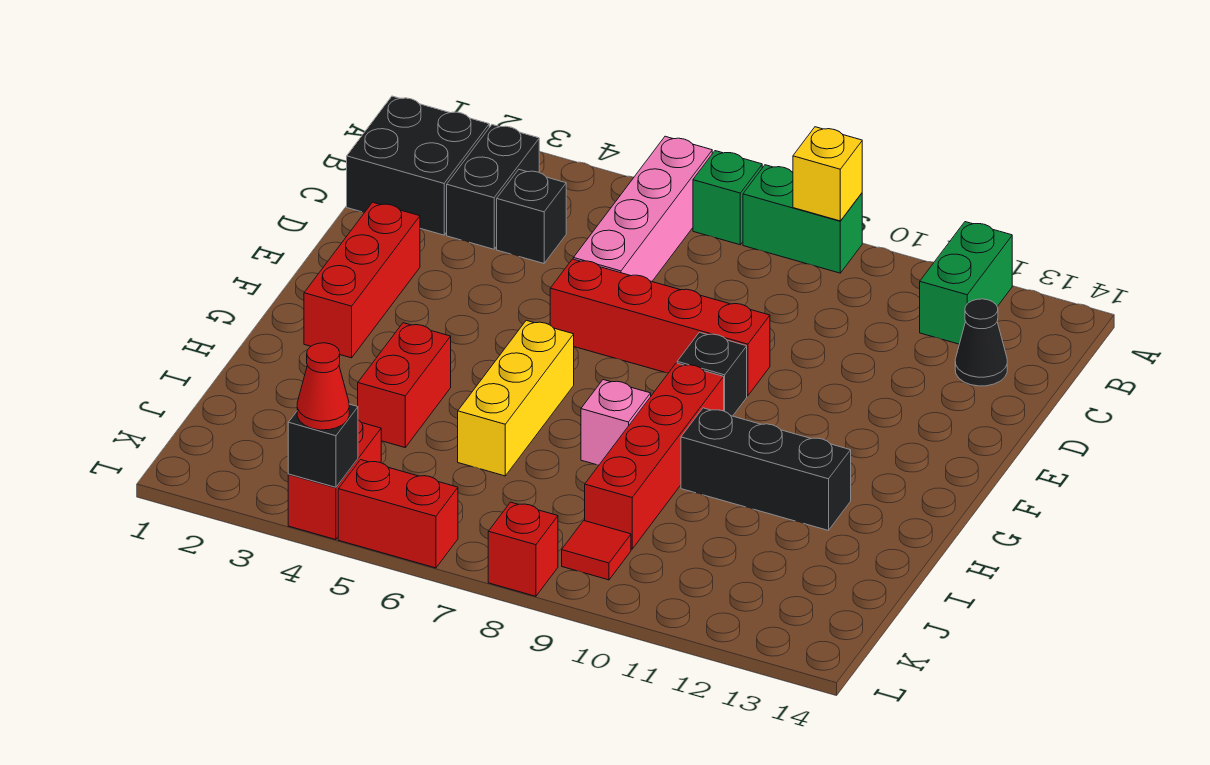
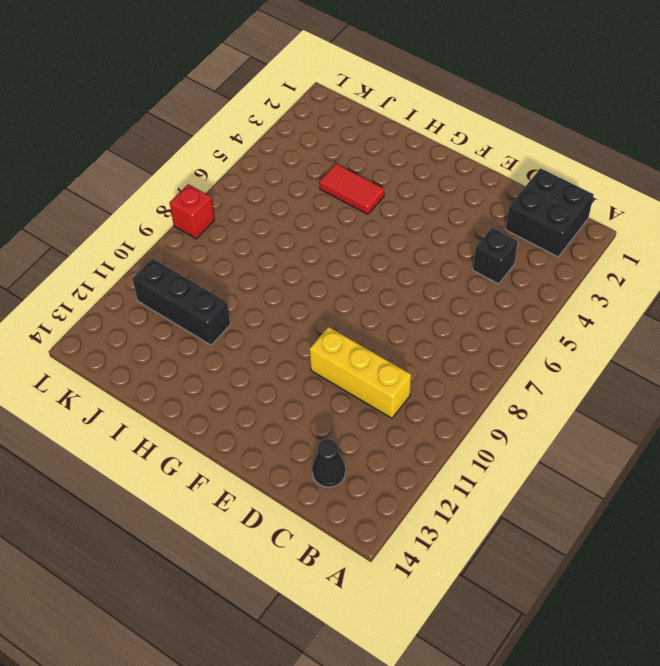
yellow 1x3 brick [310,327,411,418] -> yellow 1x3 brick moved to [458,320,574,476]
red 1x2 tile [319,164,384,214] -> red 1x2 brick [358,323,451,447]
black 1x3 brick [132,258,230,345] -> black 1x3 brick turned to [681,408,851,530]
none -> pink 1x4 brick [573,136,712,281]
none -> green 1x1 brick [693,151,762,245]
none -> green 1x2 brick [743,165,862,273]

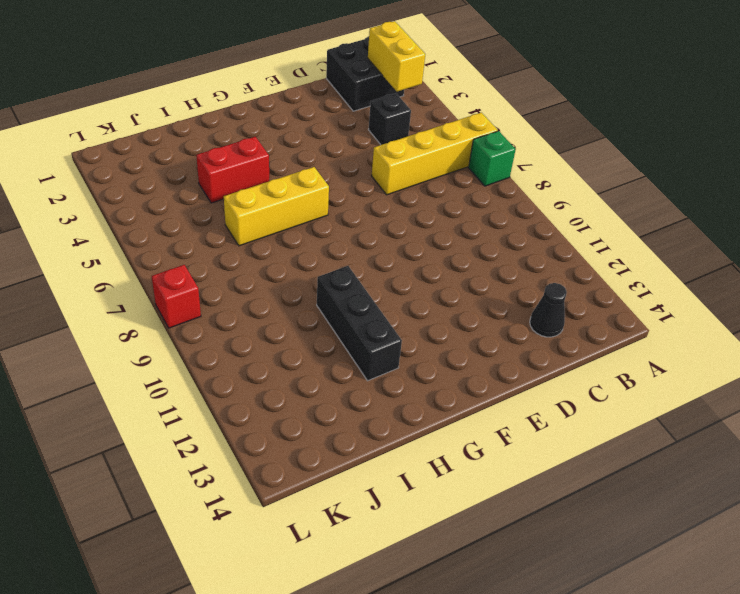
yellow 1x4 brick [372,113,498,195] -> pink 1x4 brick [573,136,712,281]
yellow 1x2 brick [368,21,425,92] -> none
none -> green 1x2 brick [743,165,862,273]
none -> green 1x2 brick [920,222,1012,344]
none -> black 1x2 brick [447,125,539,249]

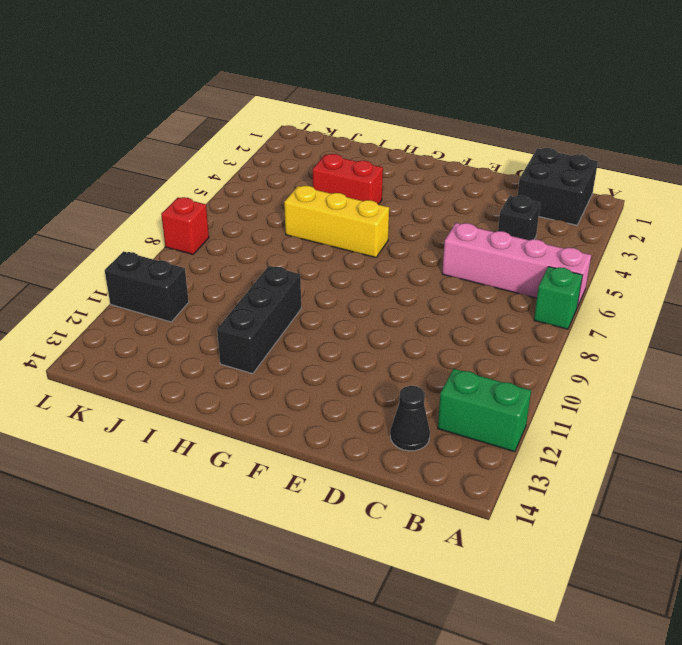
black 1x2 brick [105,251,189,322] -> black 1x2 brick moved to [447,125,539,249]
none -> green 1x2 brick [743,165,862,273]
none -> red 1x3 brick [304,202,420,358]
none -> red 1x4 brick [550,259,770,396]

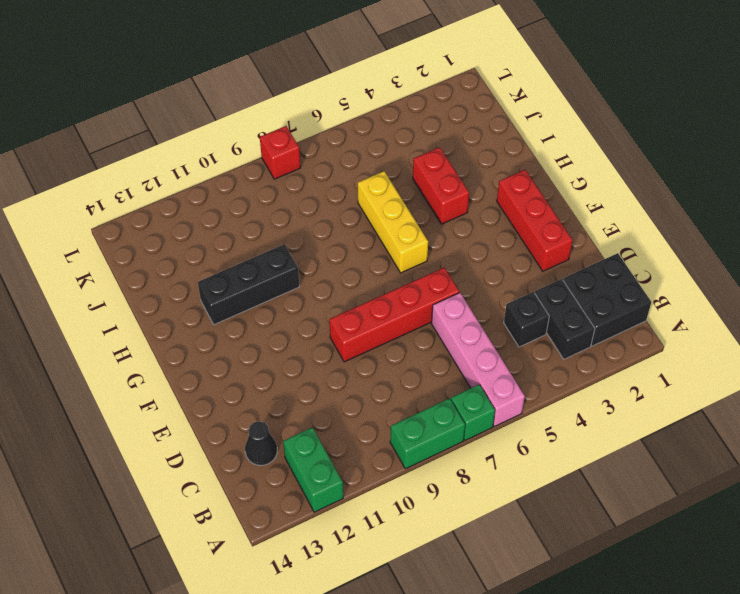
none -> black 1x1 brick [677,332,747,416]
none -> red 1x4 brick [585,363,724,549]
none -> pink 1x1 brick [581,380,651,465]

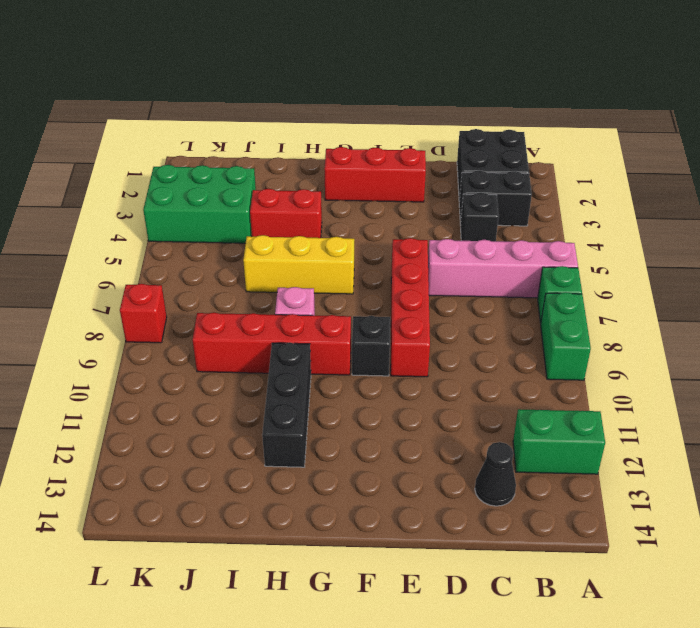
green 2x3 brick [143,165,256,243] -> red 1x2 brick [288,420,381,540]
none -> red 1x1 tile [562,521,631,580]
none -> red 1x2 brick [338,460,458,568]
none -> yellow 1x1 brick [793,127,862,221]

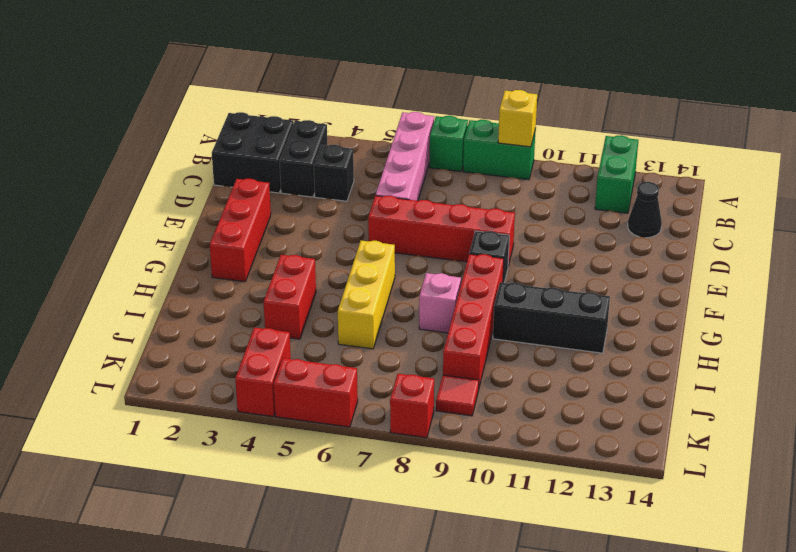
none -> black 1x1 brick [288,404,358,487]
none -> red 1x1 cone [297,343,349,430]

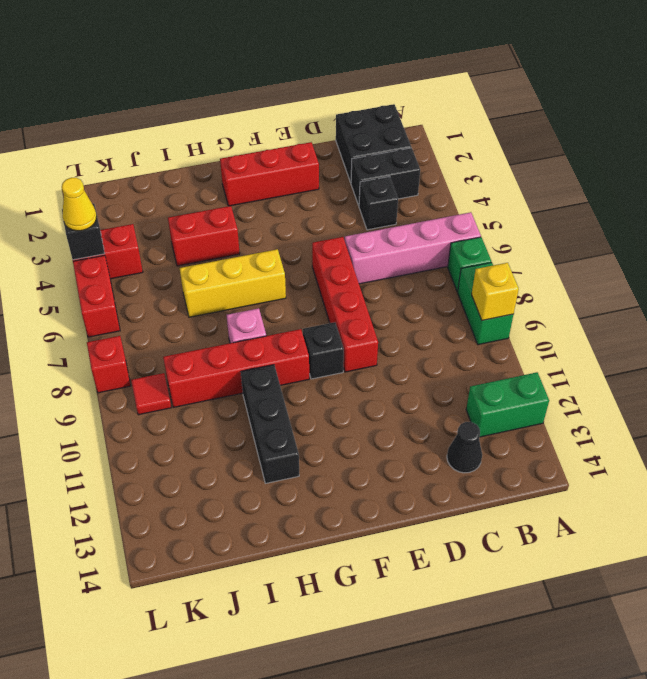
yellow 1x1 cone [62,178,97,231] -> red 1x1 cone [297,343,349,430]

